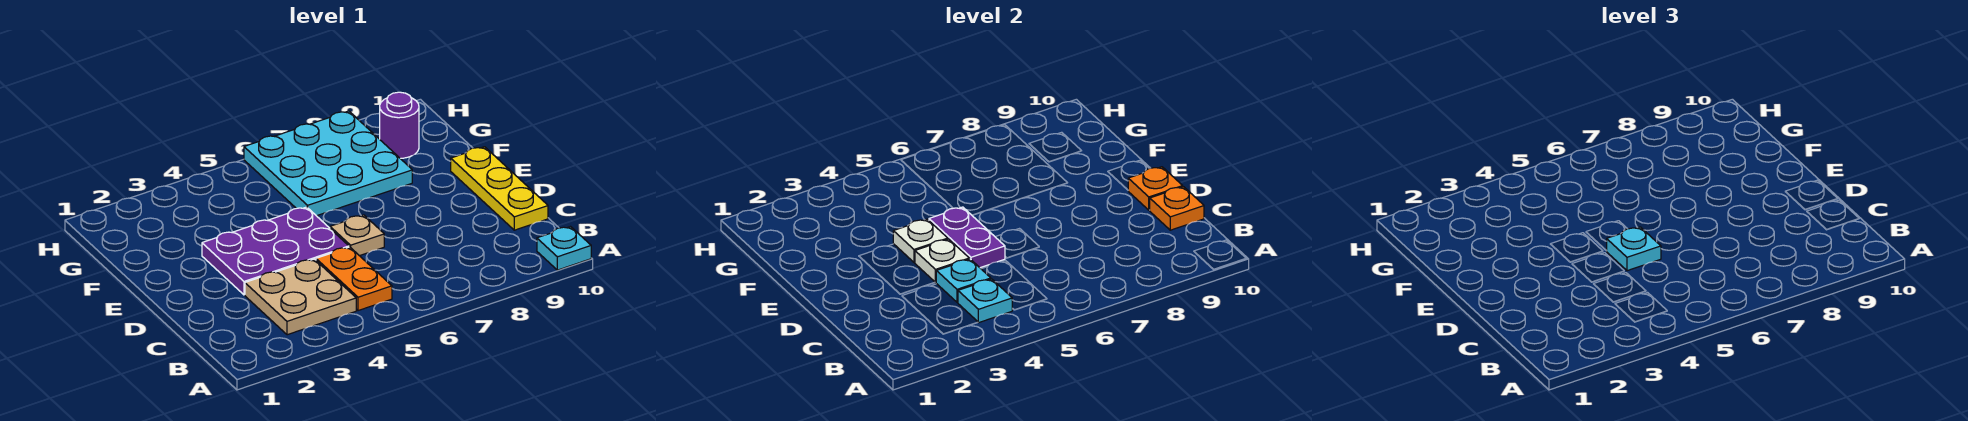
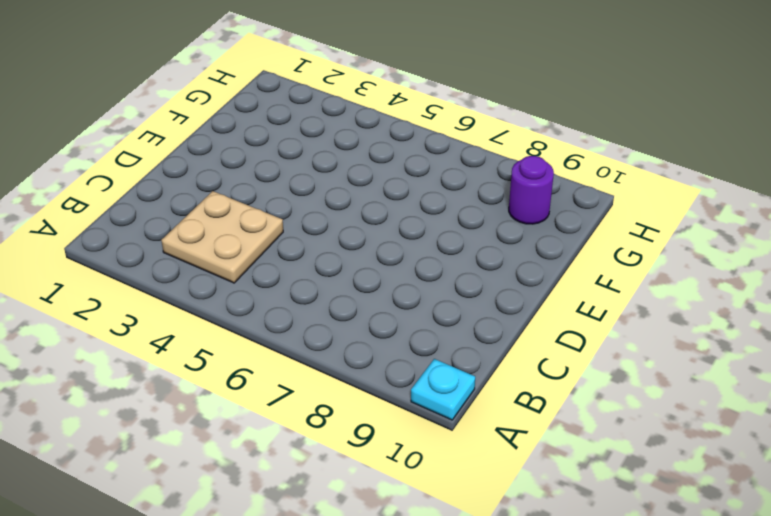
none -> orange 1x2 plate [316,247,392,311]
none -> yellow 1x3 plate [451,147,548,230]
none -> purple 2x3 plate [202,207,349,295]

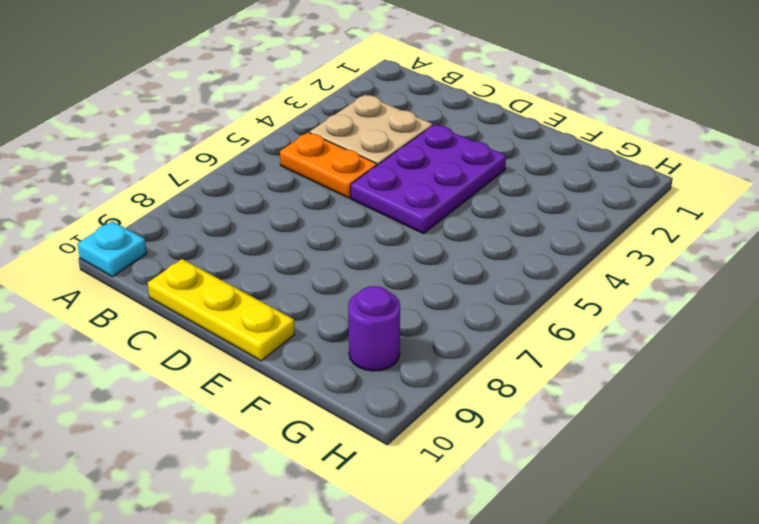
none -> tan 1x1 plate [330,215,384,256]
none -> cyan 3x3 plate [244,111,412,216]
none -> cyan 1x1 plate [958,279,1012,323]

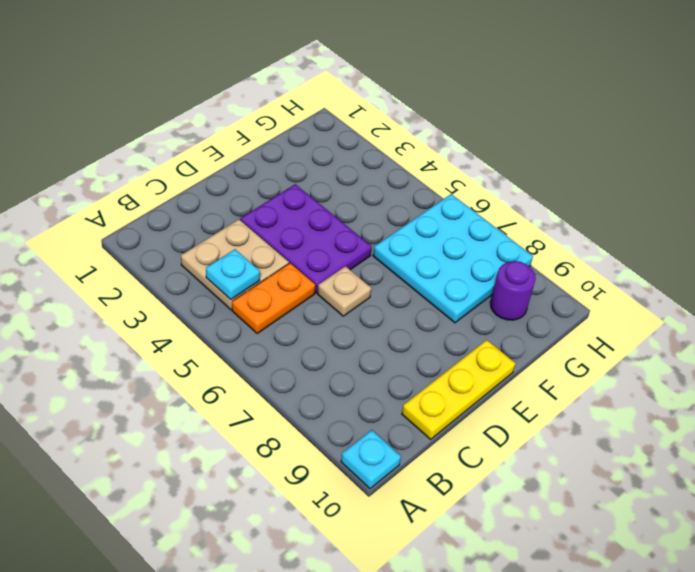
none -> cyan 1x1 plate [936,259,991,302]
none -> orange 1x1 plate [1150,187,1204,230]
none -> white 1x1 plate [915,239,969,283]

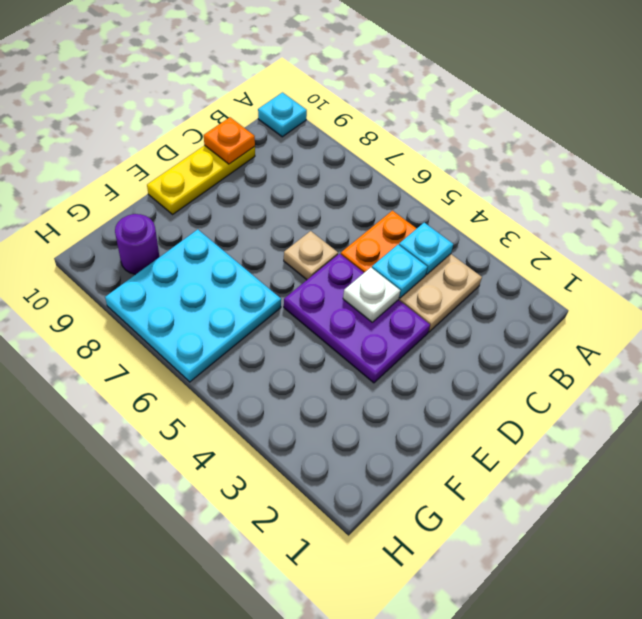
none -> purple 1x2 plate [929,207,1005,268]
none -> orange 1x1 plate [1128,167,1183,210]
none -> white 1x1 plate [893,219,948,262]

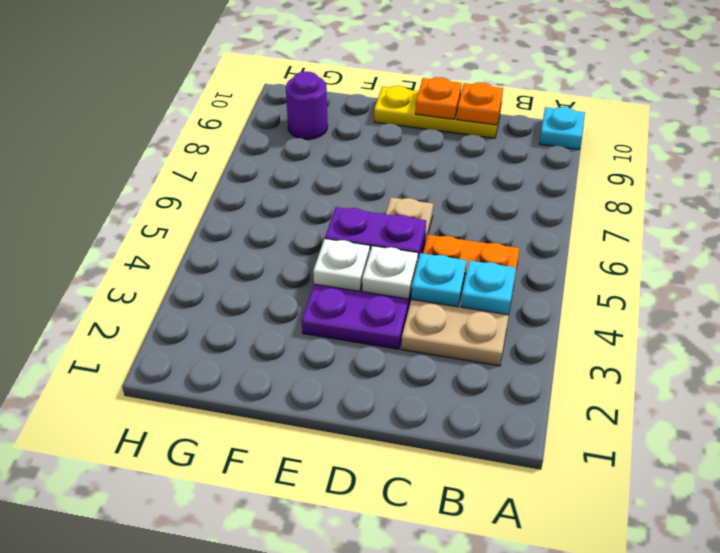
none -> cyan 3x3 plate [244,111,412,216]
none -> cyan 1x1 plate [1607,227,1661,271]

